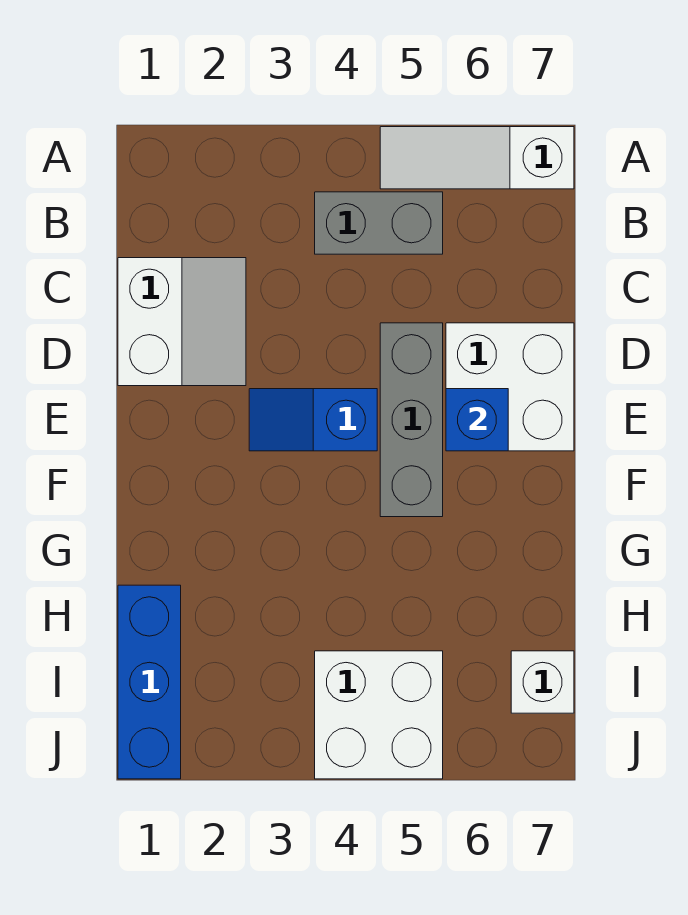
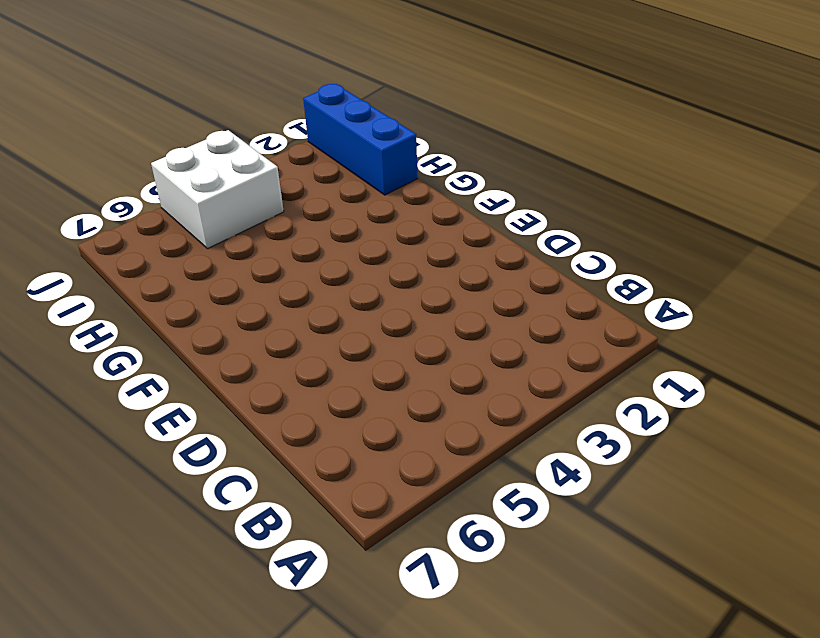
none -> white 1x3 slope [380,127,574,189]
none -> grey 1x2 brick [315,192,443,254]

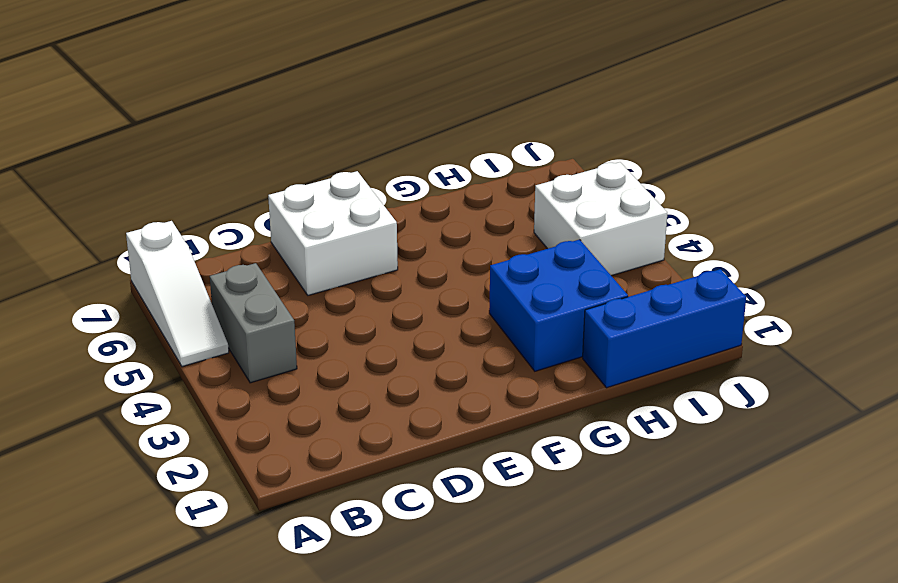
blue 2x2 brick [489,240,628,371] -> none
none -> white 2x2 slope [118,258,246,386]
none -> grey 1x3 brick [380,323,443,517]

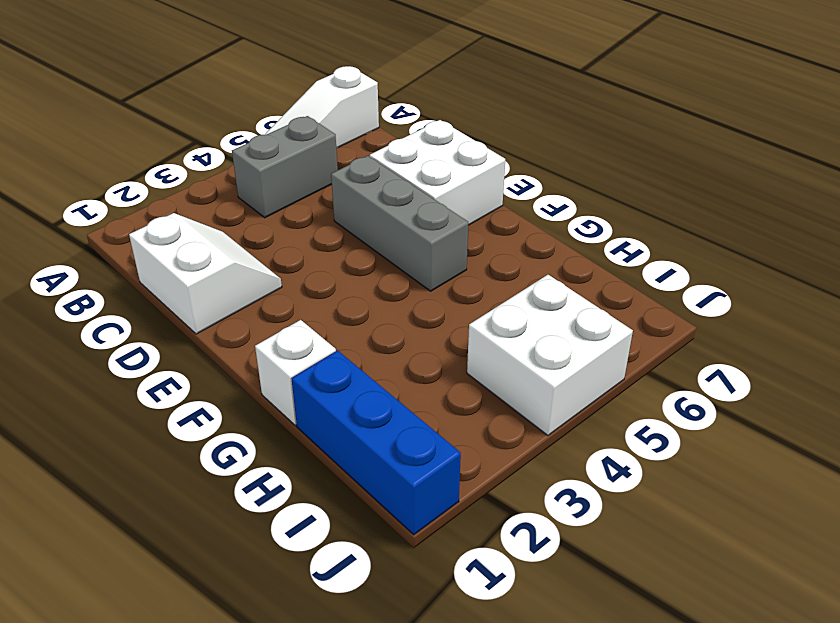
white 1x1 brick [255,320,336,425] -> white 1x1 brick moved to [511,651,574,713]
none -> blue 1x2 slope [249,389,377,451]
none -> blue 1x1 brick [446,389,508,451]

